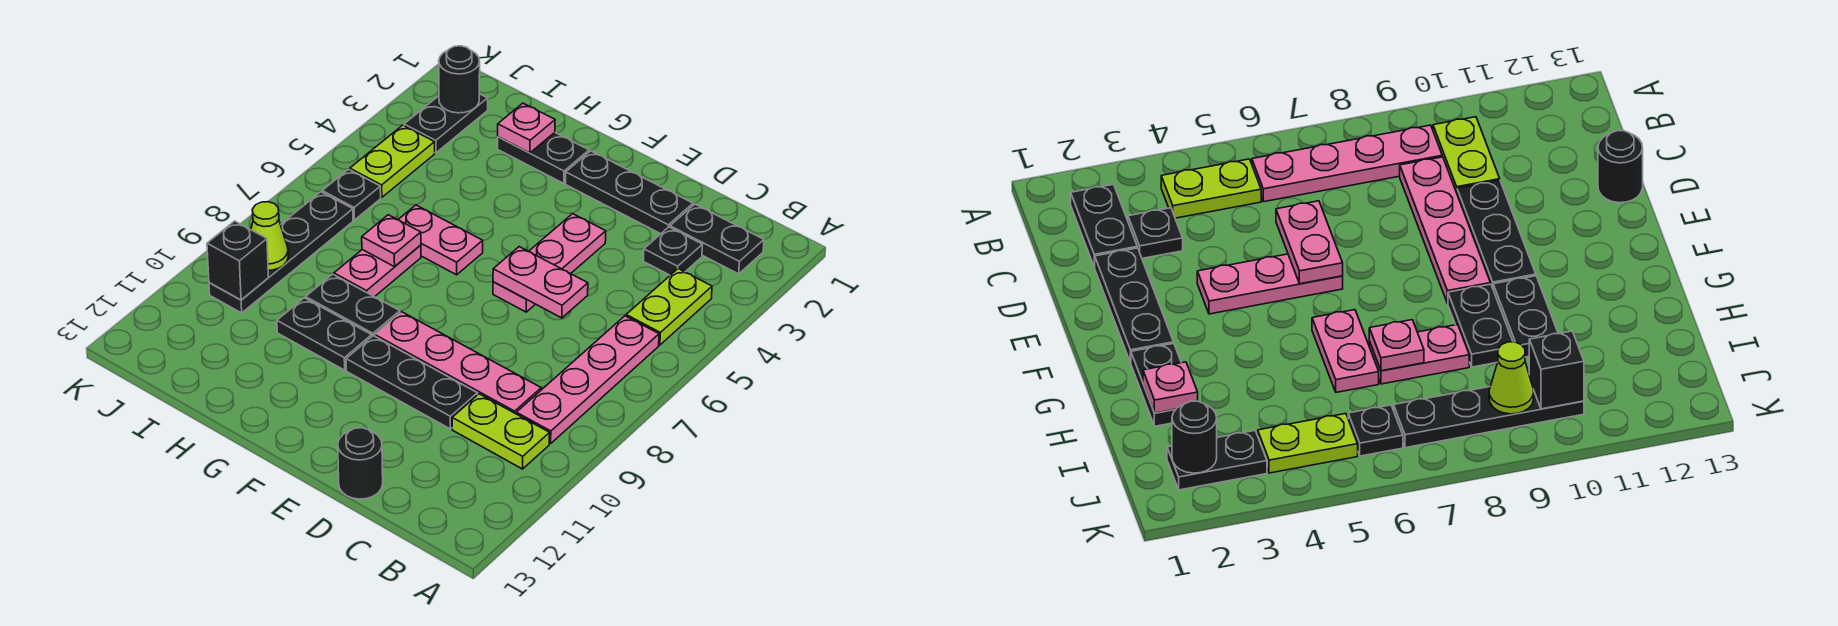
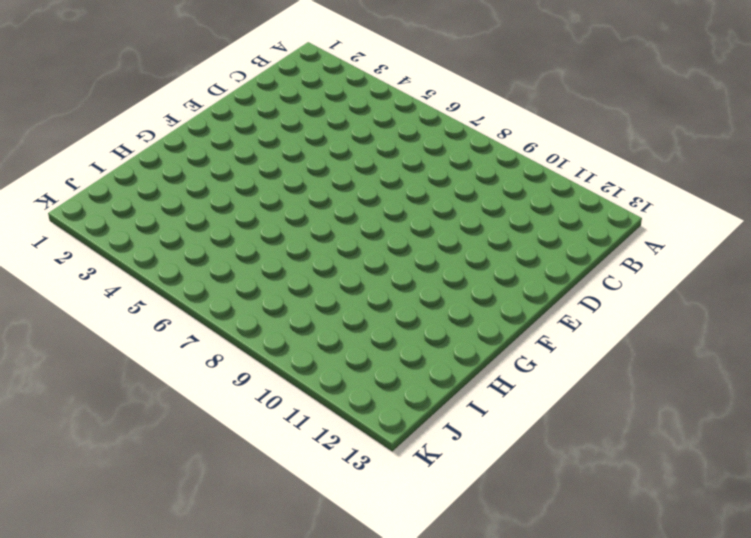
none -> black 1x2 plate [670,204,764,274]
none -> lime 1x2 plate [626,269,712,345]
none -> pink 1x4 plate [516,316,659,444]

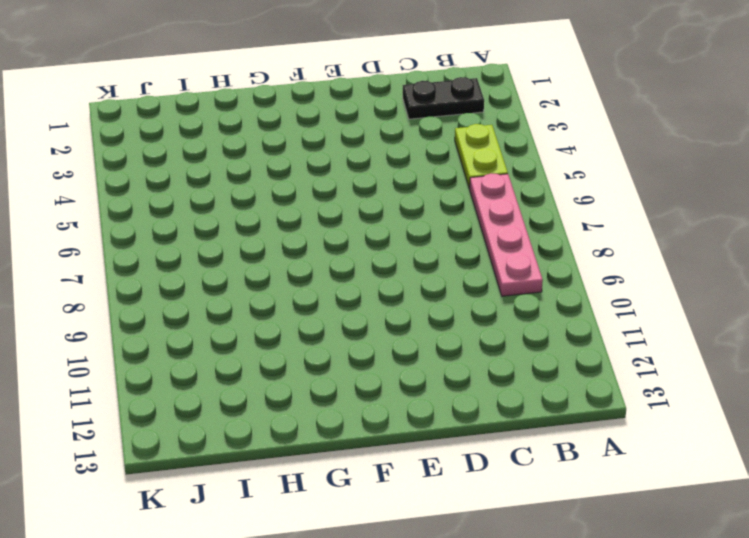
none -> lime 1x2 plate [452,394,550,469]
none -> black 1x1 plate [643,227,702,275]
none -> pink 1x4 plate [375,312,541,414]

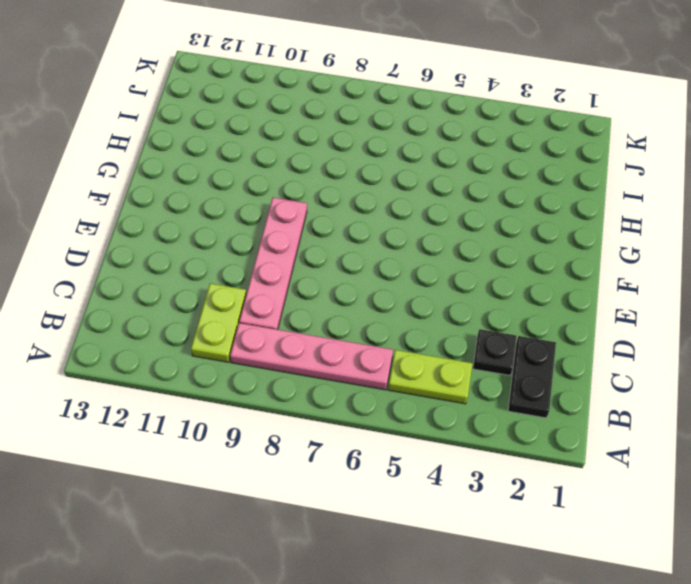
none -> black 1x3 plate [566,151,693,234]
none -> black 1x3 plate [346,336,477,429]
none -> black 1x1 round brick [338,428,383,499]

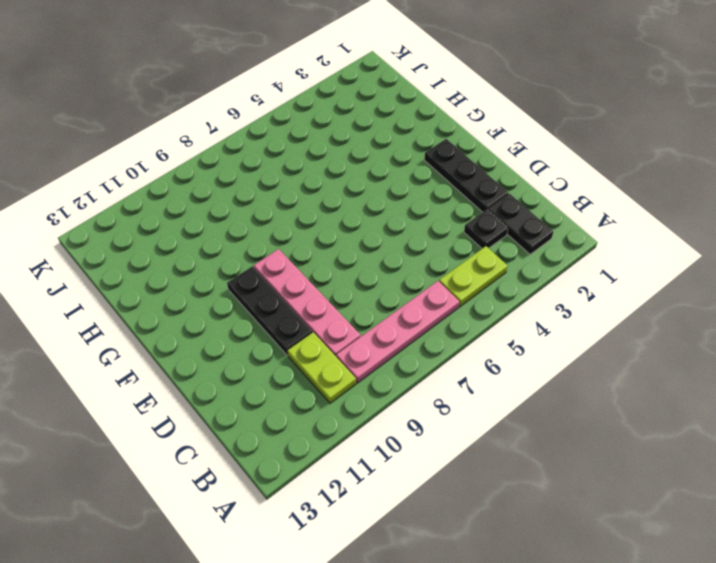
none -> black 1x1 round brick [338,428,383,499]
none -> pink 1x3 plate [493,214,606,312]
none -> black 1x2 plate [498,133,589,184]

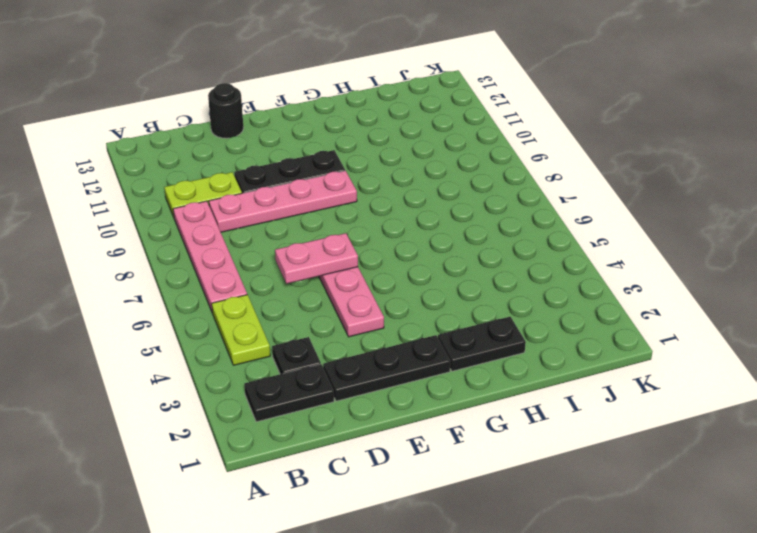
none -> pink 1x2 plate [398,205,483,275]
none -> black 1x2 plate [306,274,400,336]
none -> black 1x2 plate [277,298,372,370]

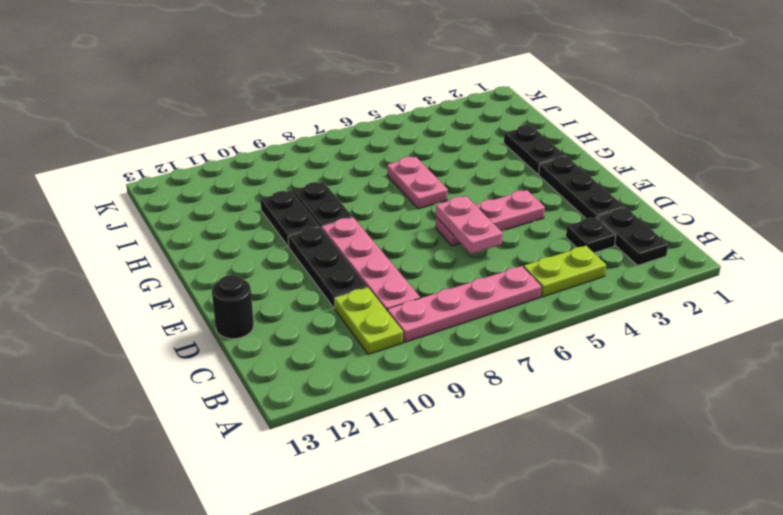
none -> pink 1x2 plate [334,245,421,297]
none -> black 1x2 plate [404,94,488,153]
none -> lime 1x2 plate [350,125,435,197]

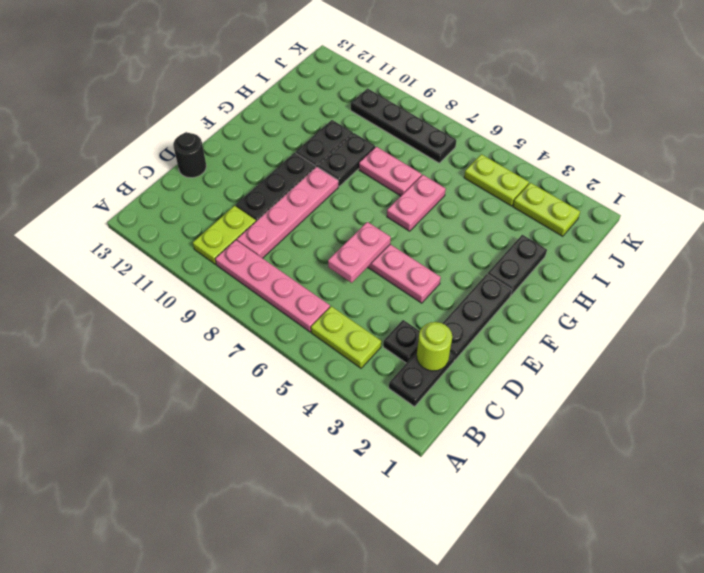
lime 1x1 round brick [417,322,452,371] -> none
lime 1x2 plate [513,183,580,236] -> black 1x2 plate [404,94,488,153]
none -> black 1x1 plate [322,169,381,220]
none -> pink 1x1 plate [498,103,555,153]
none -> pink 1x1 plate [362,215,421,267]

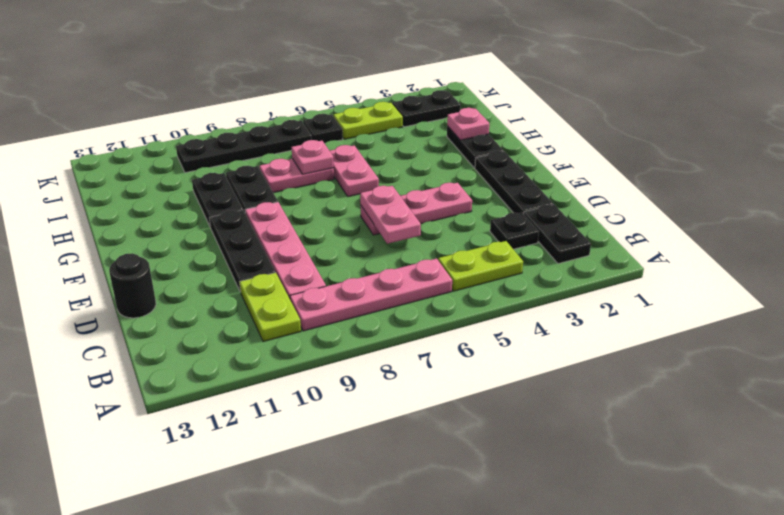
none -> black 1x1 round brick [439,46,480,113]
none -> lime 1x1 cone [251,202,288,271]
none -> black 1x1 brick [207,221,269,300]

